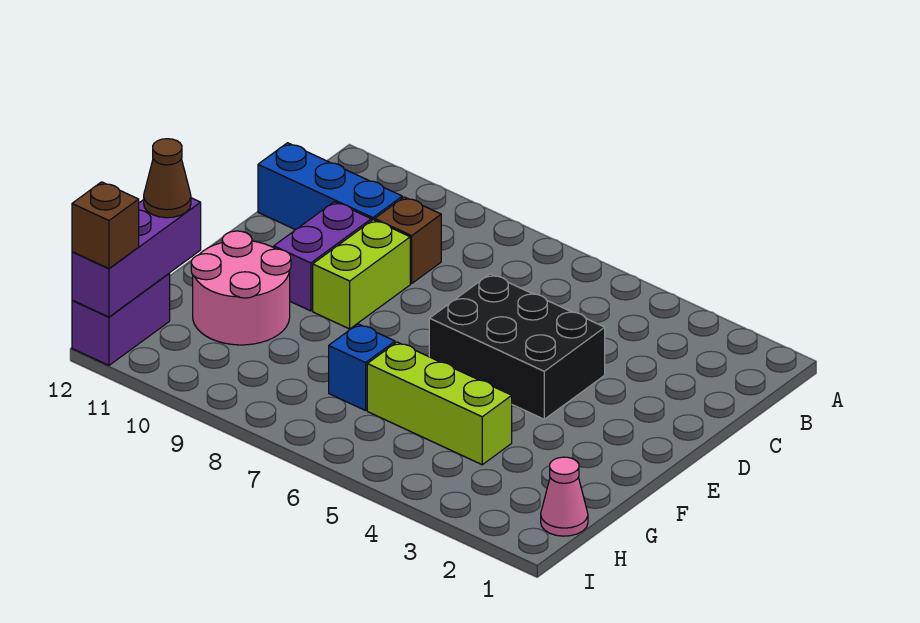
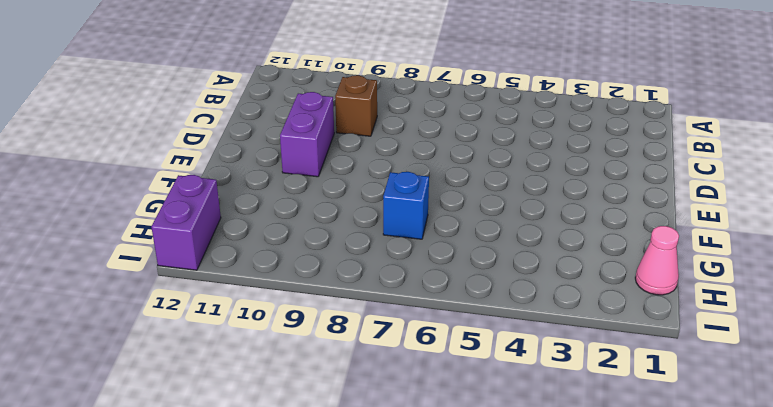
none -> blue 1x3 brick [258,143,402,230]
none -> black 2x3 brick [429,274,605,419]
none -> lime 1x2 brick [313,220,410,329]

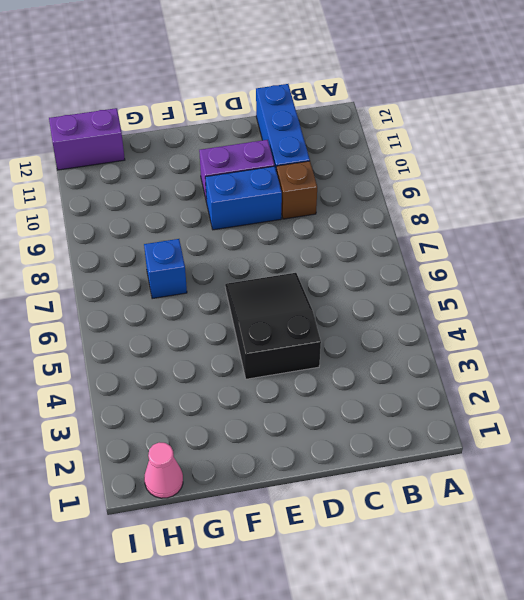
black 2x3 slope [225,273,321,379] -> black 2x3 brick [429,274,605,419]
blue 1x2 brick [205,166,282,230] -> lime 1x2 brick [313,220,410,329]
none -> pink 2x2 round brick [191,231,291,345]
none -> lime 1x3 brick [367,342,512,465]
none -> purple 1x3 brick [72,198,201,317]

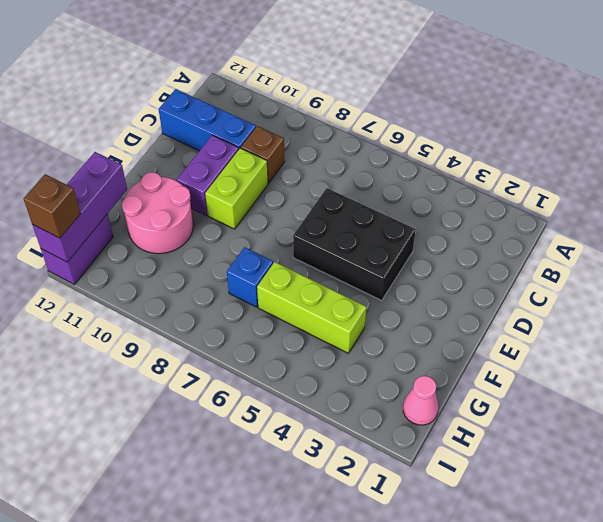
none -> brown 1x1 cone [144,139,191,218]

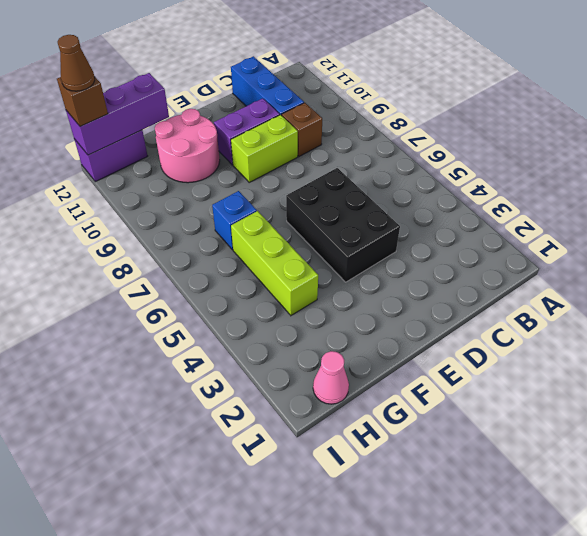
brown 1x1 cone [58,35,95,91] -> brown 1x1 cone moved to [144,139,191,218]

